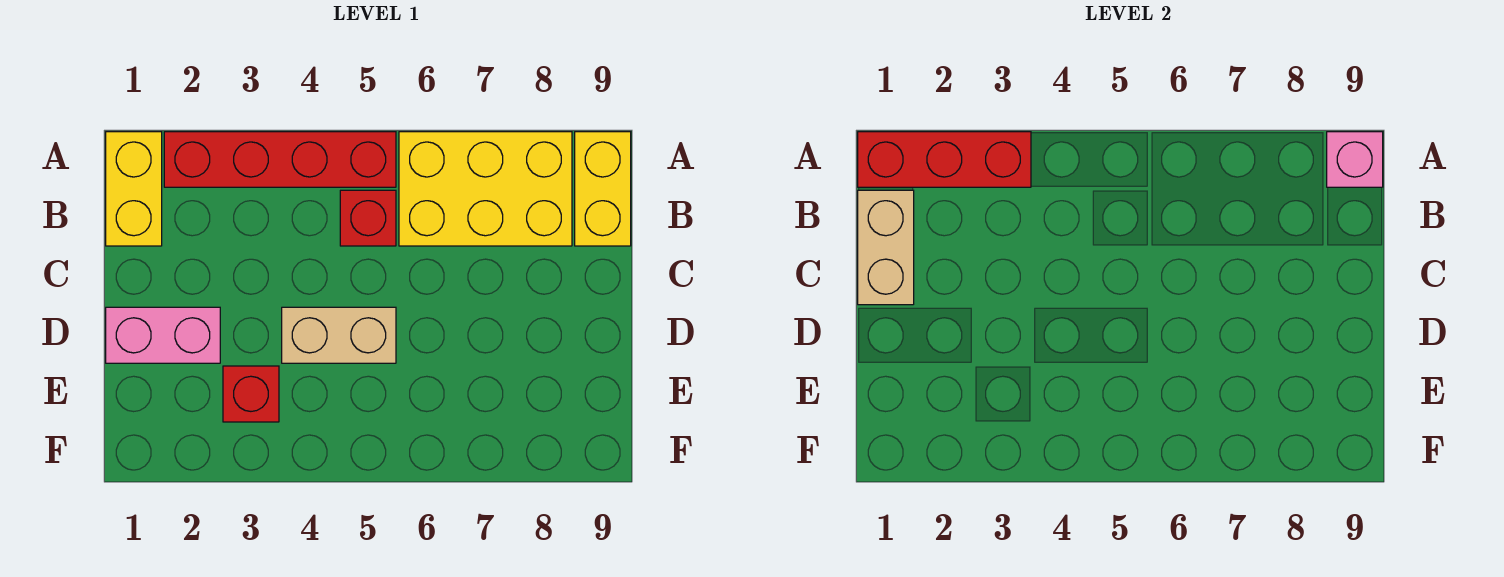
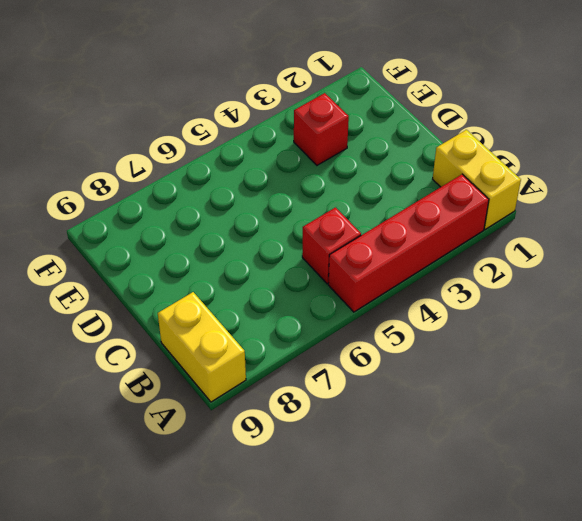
none -> yellow 2x3 brick [399,132,572,246]
none -> pink 1x2 brick [106,307,220,363]

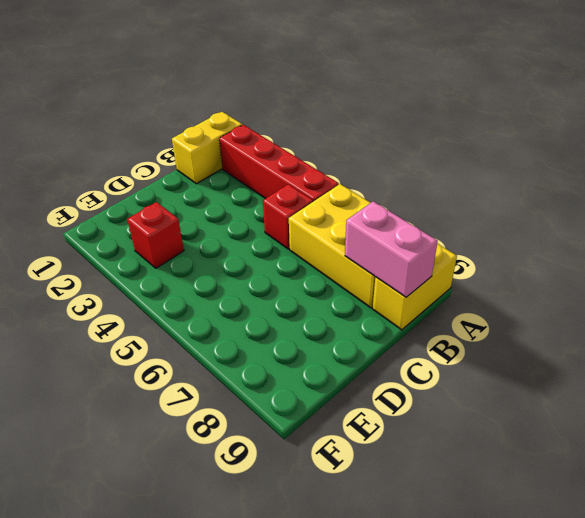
pink 1x2 brick [345,201,438,297] -> pink 1x2 brick moved to [106,307,220,363]
none -> tan 1x2 brick [282,307,396,363]
none -> red 1x3 brick [858,132,1031,187]

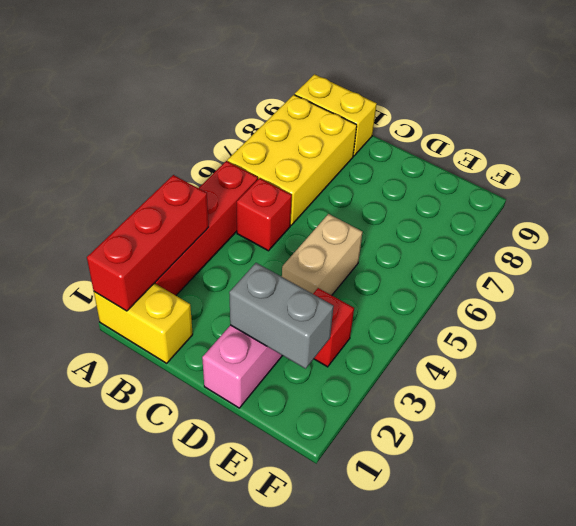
grey 1x2 brick [229,263,334,369] -> none
none -> pink 1x1 brick [1327,132,1383,187]
none -> tan 1x2 brick [858,190,914,305]

